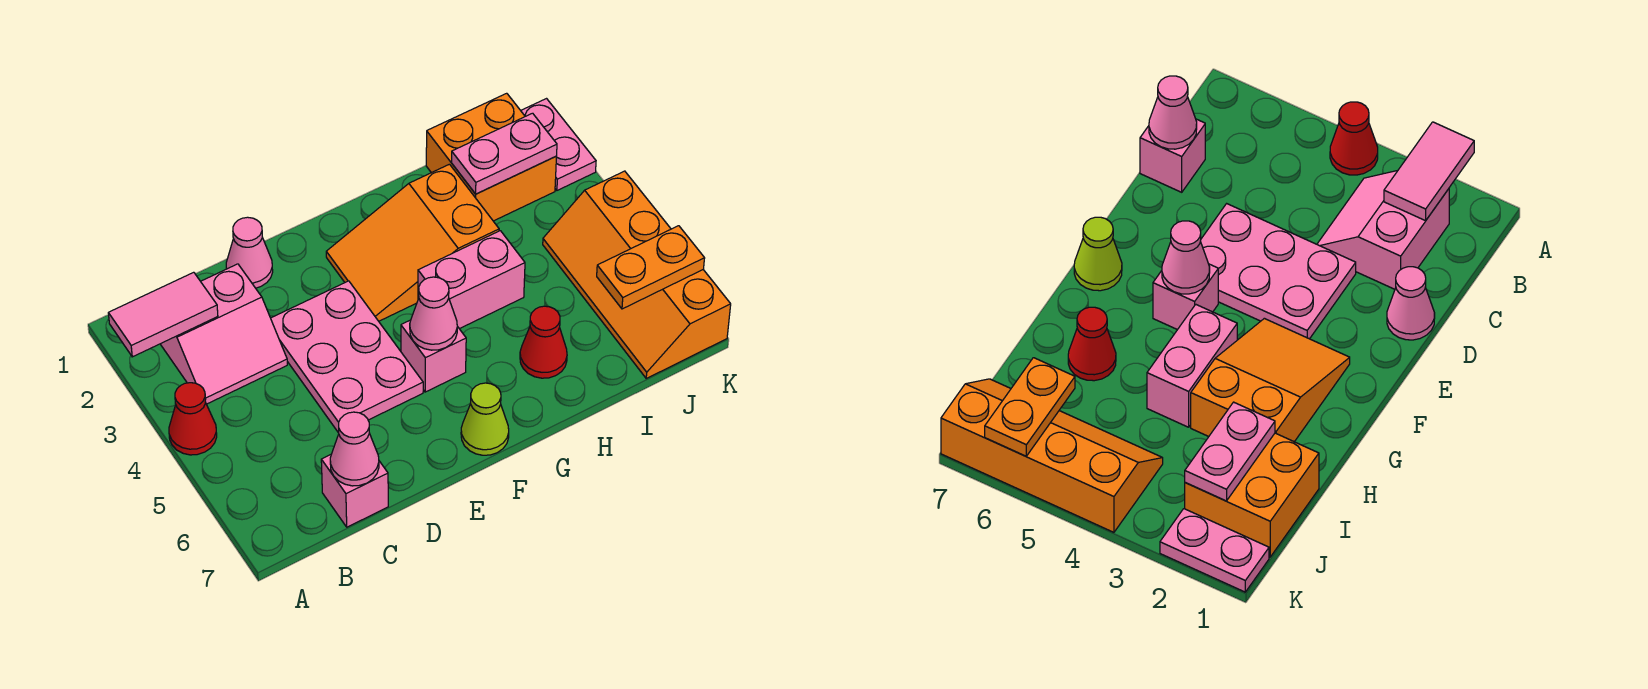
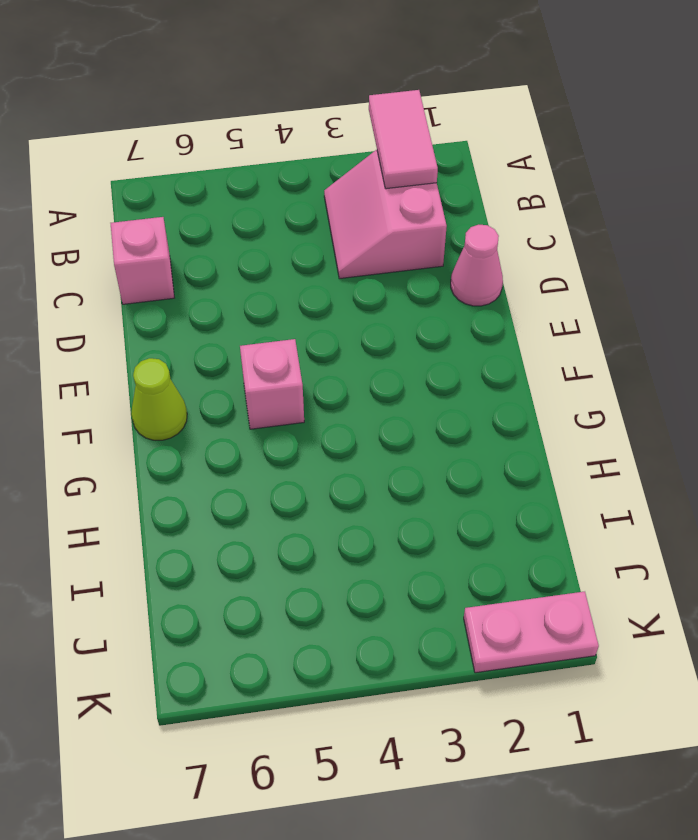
none -> red 1x1 cone [169,383,217,455]
none -> pink 2x3 plate [271,281,423,433]
none -> orange 2x3 slope [326,164,499,321]

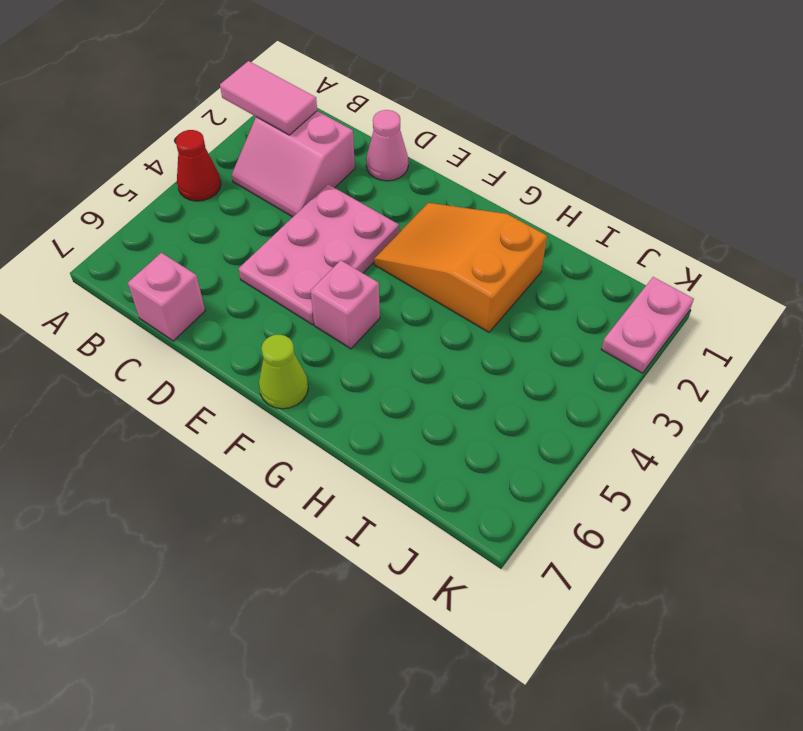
none -> pink 1x2 brick [418,231,525,329]
none -> red 1x1 cone [520,306,567,378]
none -> orange 2x2 brick [426,93,557,221]

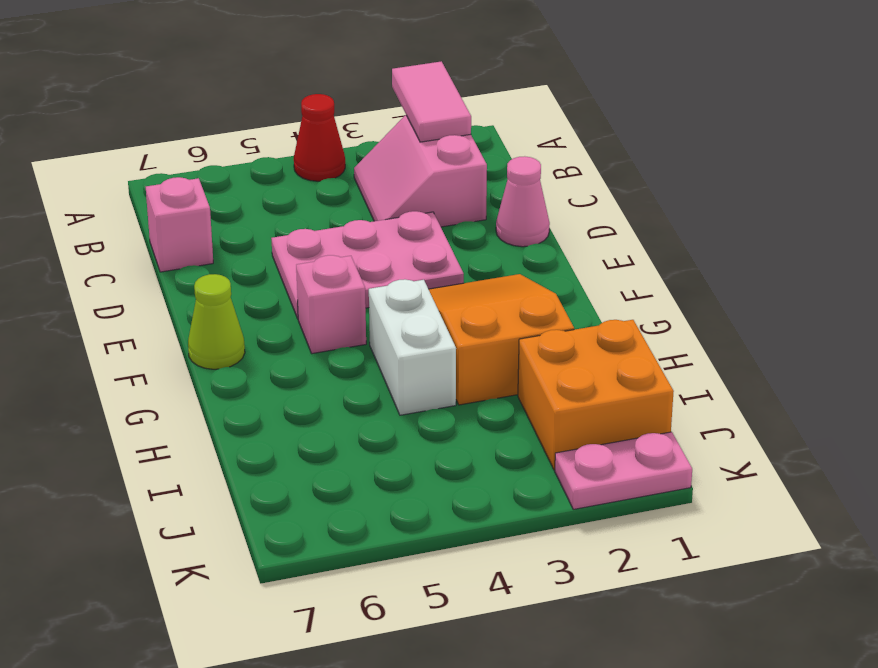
white 1x2 brick [369,279,456,415] -> pink 1x2 brick [418,231,525,329]
none -> red 1x1 cone [520,306,567,378]
none -> orange 2x4 slope [543,171,731,378]
none -> pink 1x1 cone [330,412,379,486]

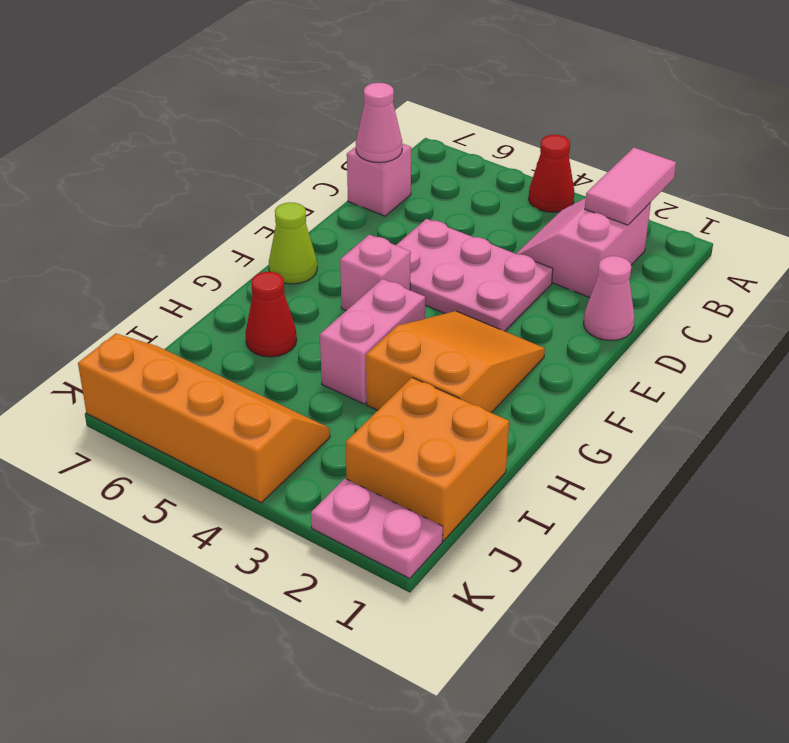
none -> pink 1x1 cone [410,277,457,350]
none -> pink 1x2 plate [452,113,557,194]
none -> orange 1x2 plate [597,226,705,309]

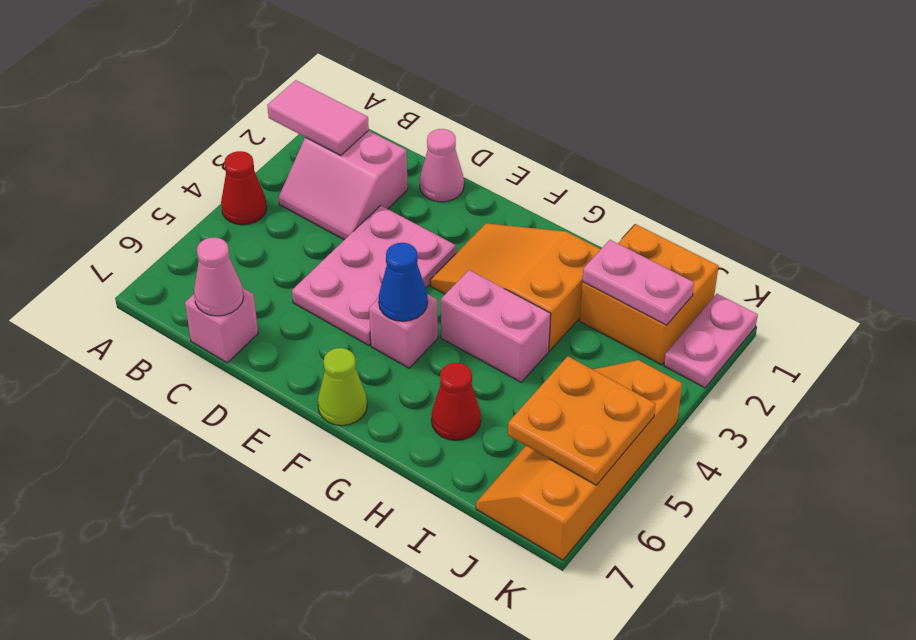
blue 1x1 cone [379,243,428,321] -> pink 1x1 cone [410,277,457,350]
orange 2x2 plate [508,356,656,485] -> orange 1x2 plate [597,226,705,309]

